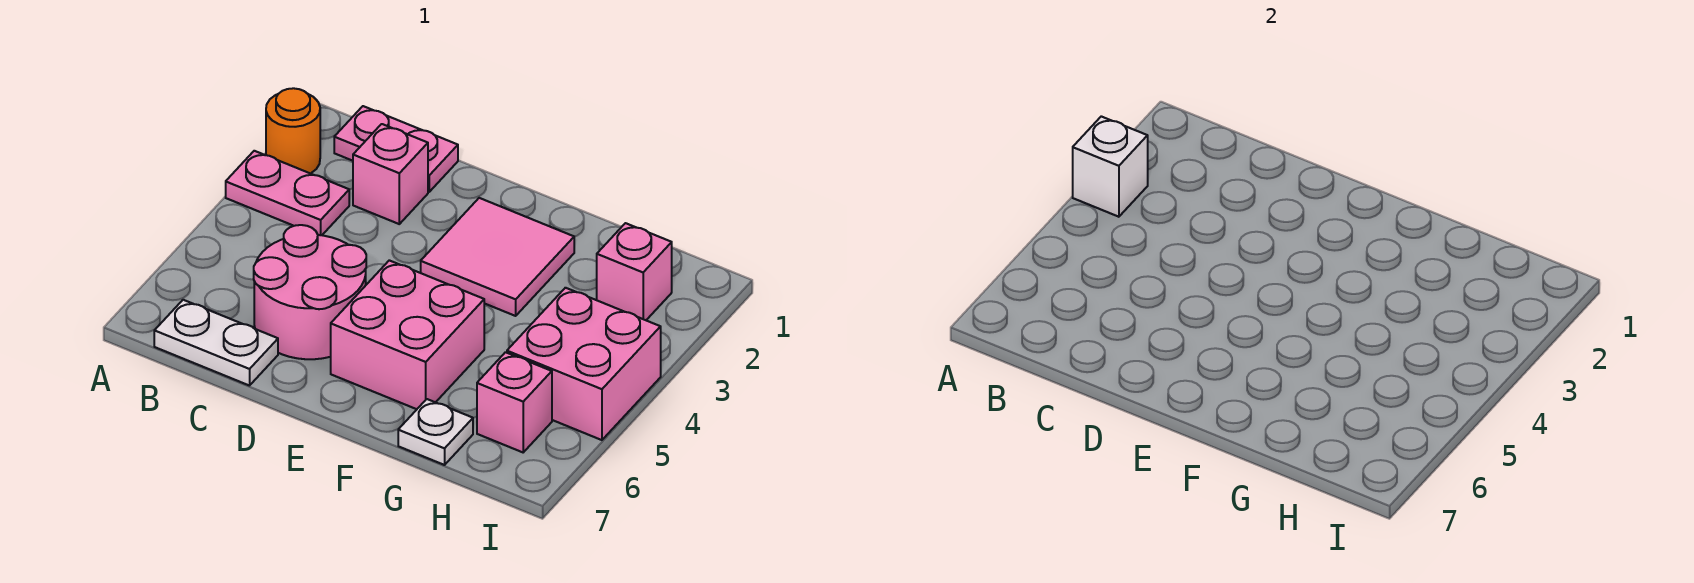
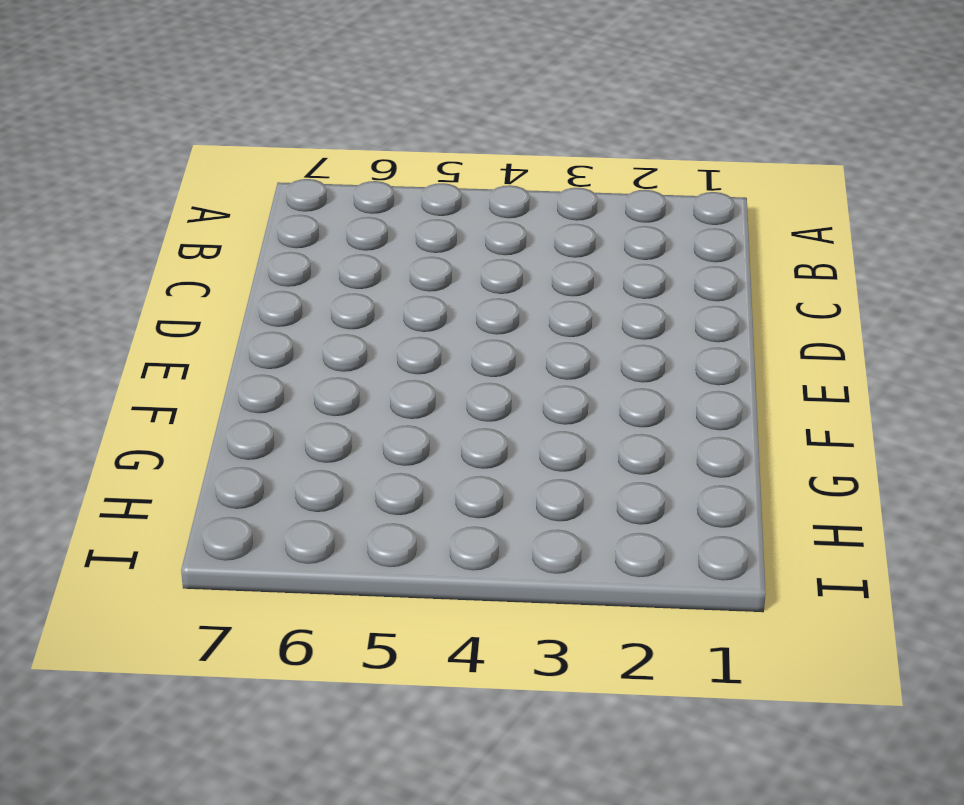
none -> orange 1x1 round brick [266,88,320,174]
none -> pink 1x2 plate [226,151,349,235]
none -> pink 1x2 plate [334,106,458,192]

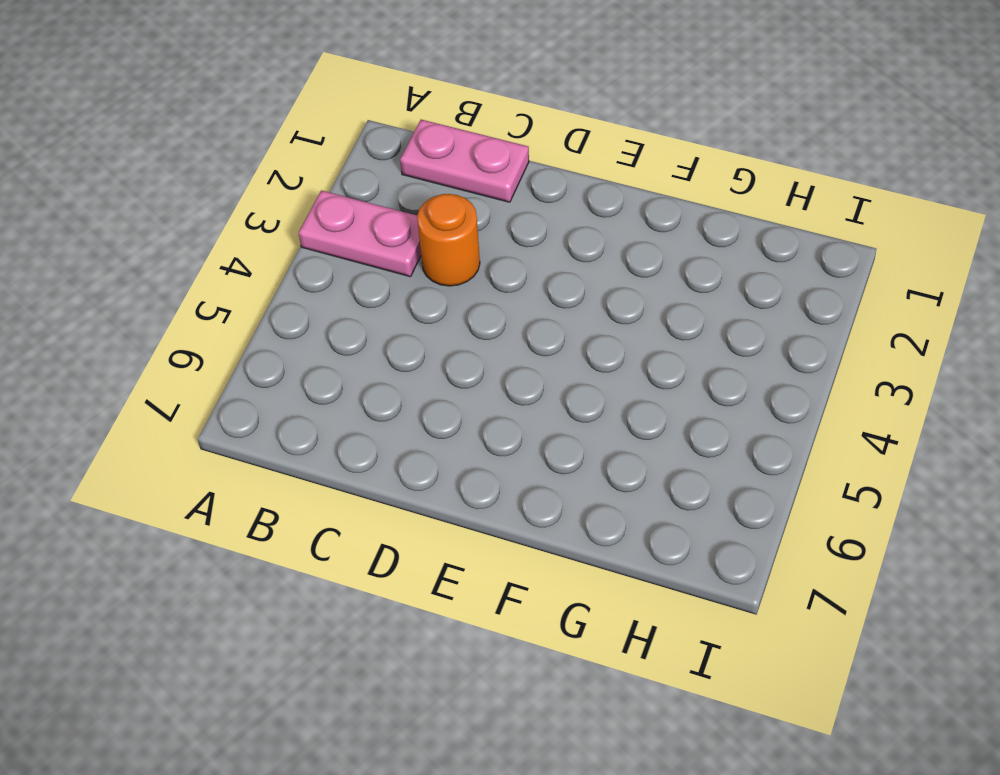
orange 1x1 round brick [417,194,480,286] -> orange 1x1 round brick moved to [266,88,320,174]
none -> white 1x2 plate [154,300,278,386]
none -> pink 1x1 brick [353,124,428,224]
none -> pink 2x2 round brick [254,225,366,359]

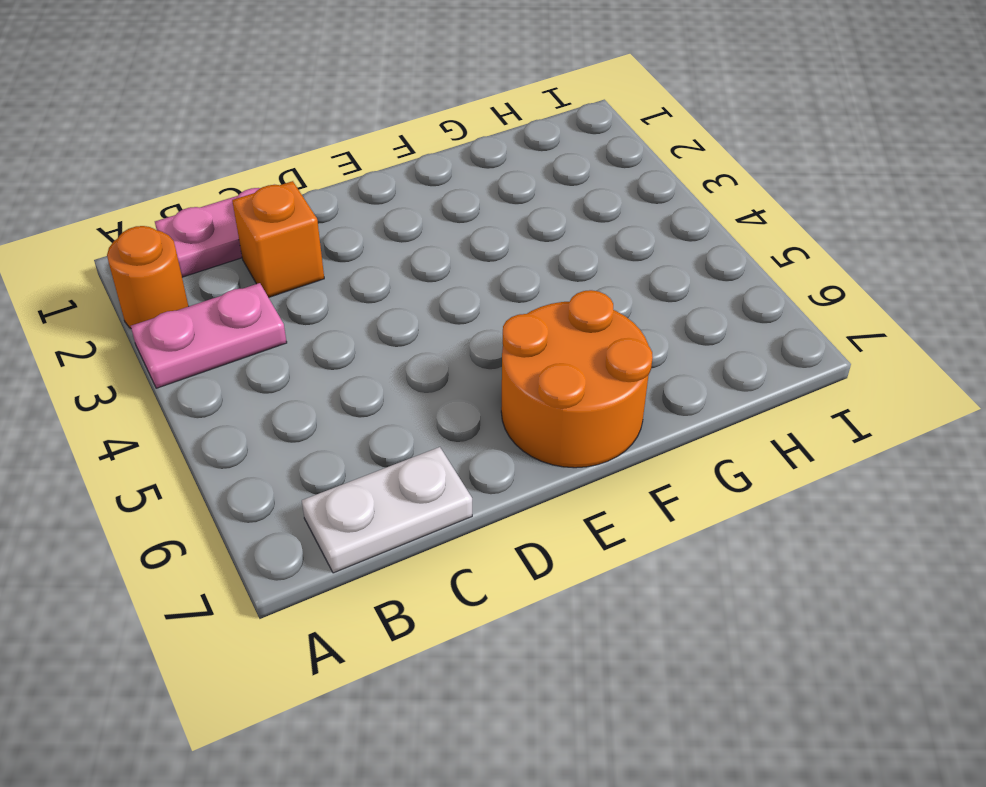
orange 1x1 brick [232,181,324,298] -> pink 1x1 brick [353,124,428,224]
orange 2x2 round brick [501,290,653,468] -> pink 2x2 brick [331,260,484,409]
none -> pink 2x2 round brick [254,225,366,359]
none -> pink 2x2 tile [421,198,574,316]
none -> white 1x1 plate [398,399,473,465]

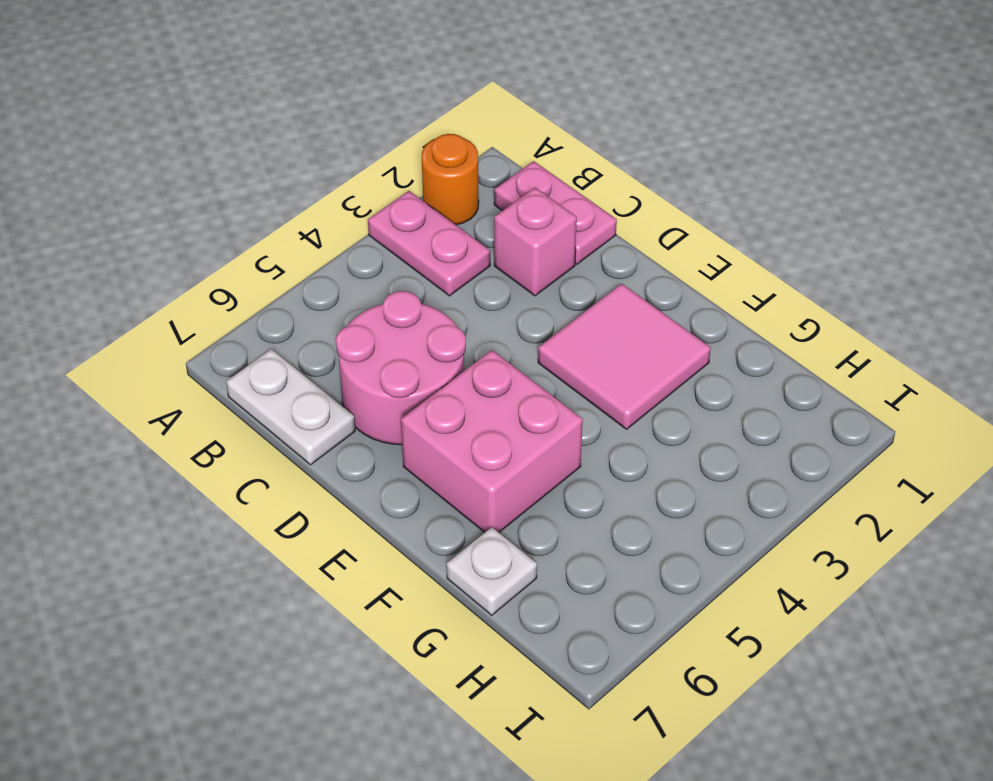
none -> pink 1x1 brick [597,223,672,320]
none -> pink 2x2 brick [507,288,661,440]
none -> pink 1x1 brick [477,352,552,452]

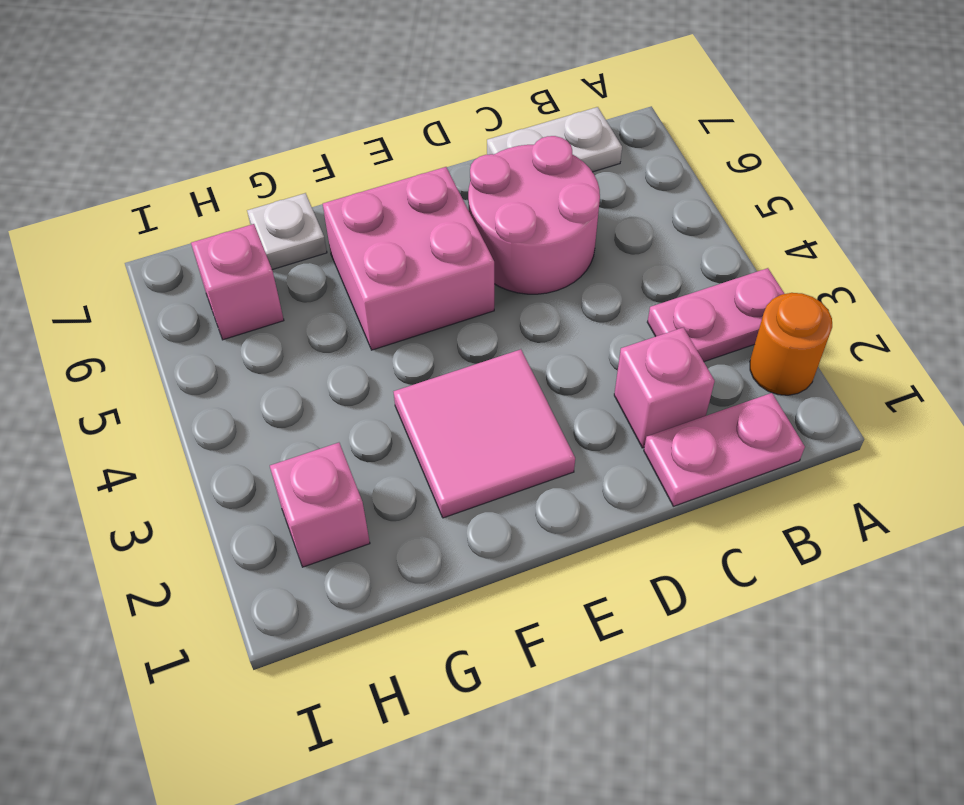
none -> pink 2x2 brick [507,288,661,440]
none -> white 1x1 brick [1073,116,1148,217]

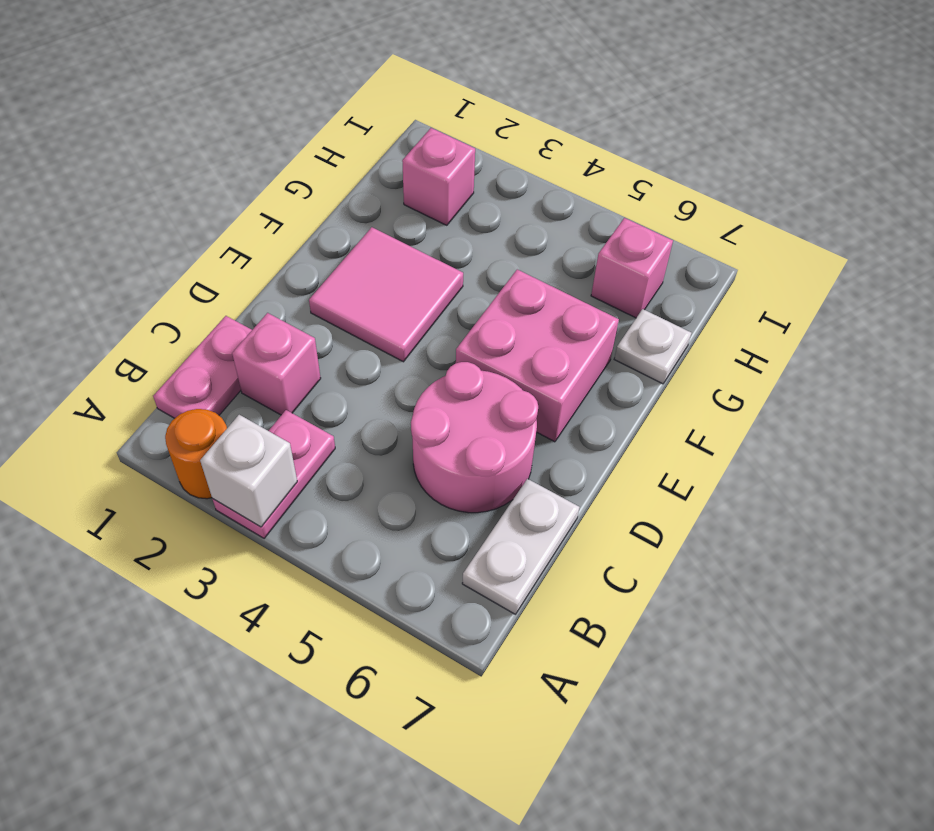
none -> pink 2x2 brick [507,288,661,440]

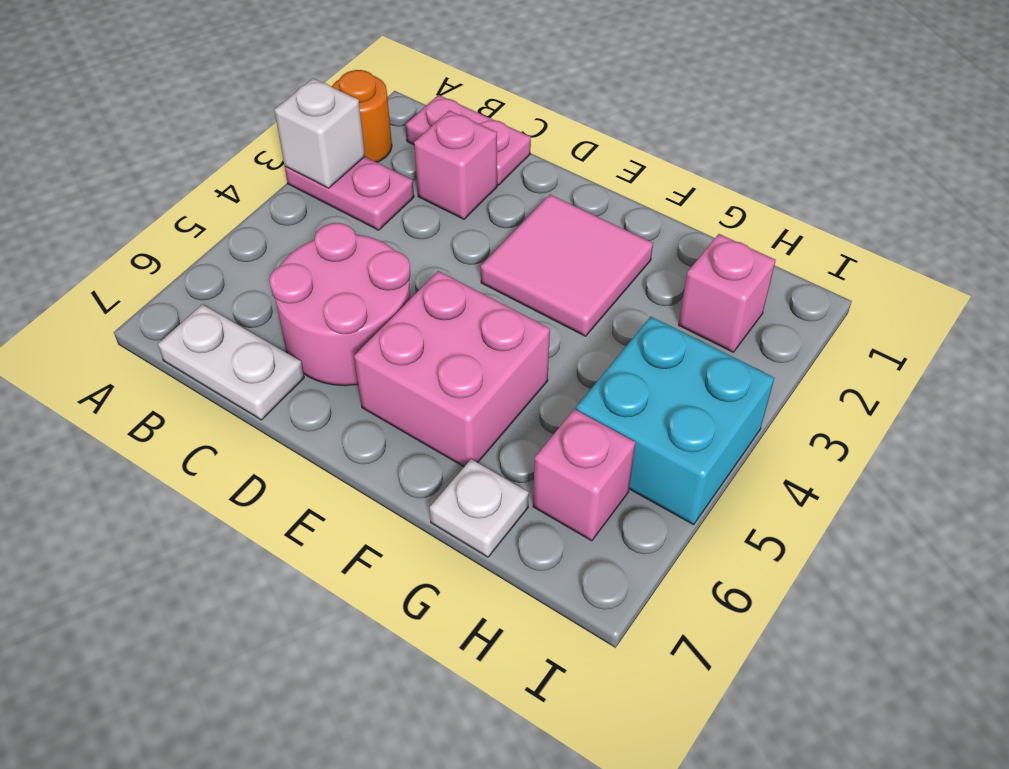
cyan 2x2 brick [576,317,774,525] -> pink 2x2 brick [507,288,661,440]

